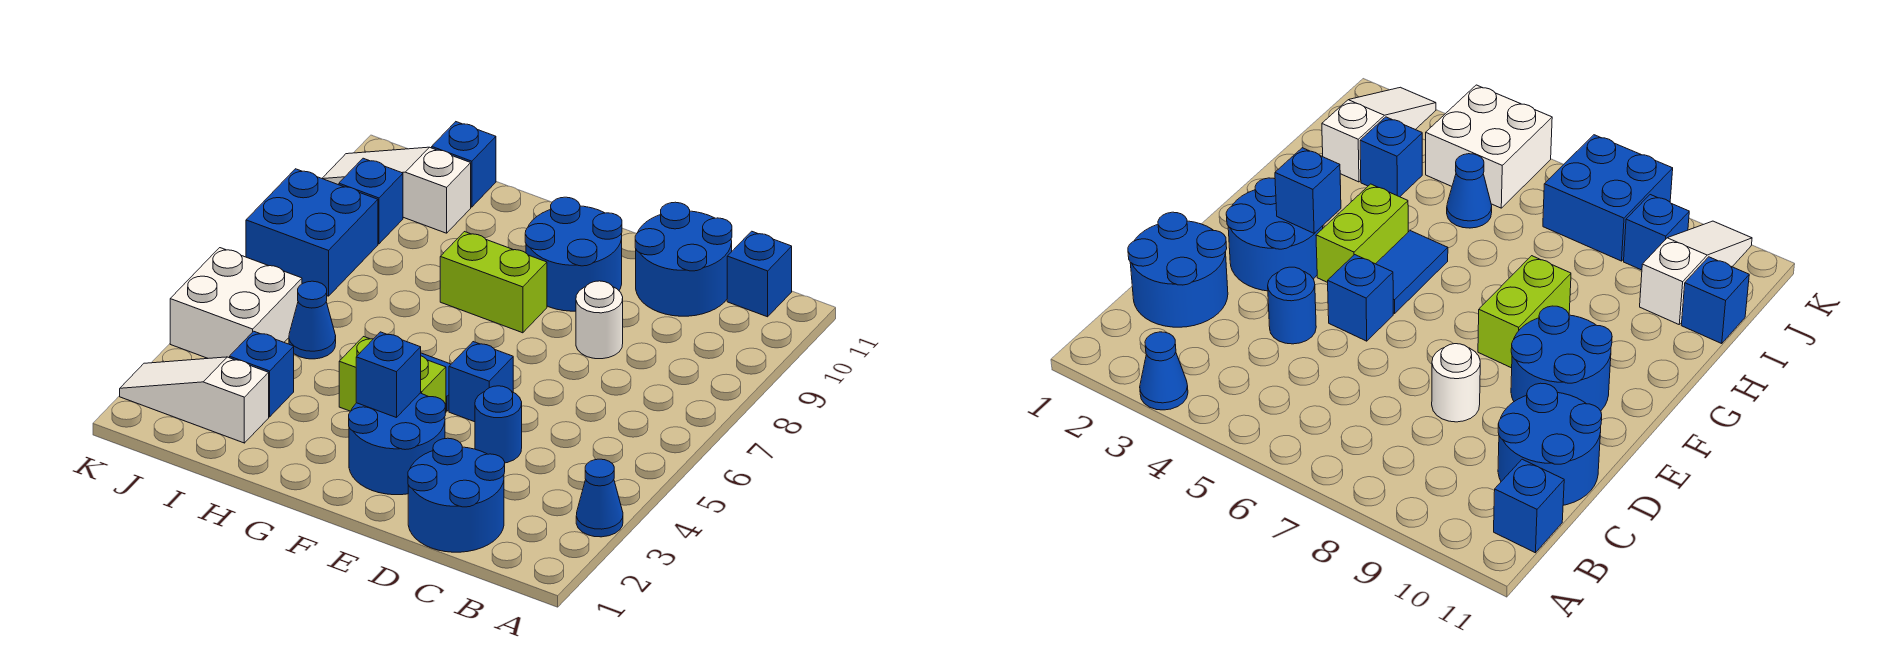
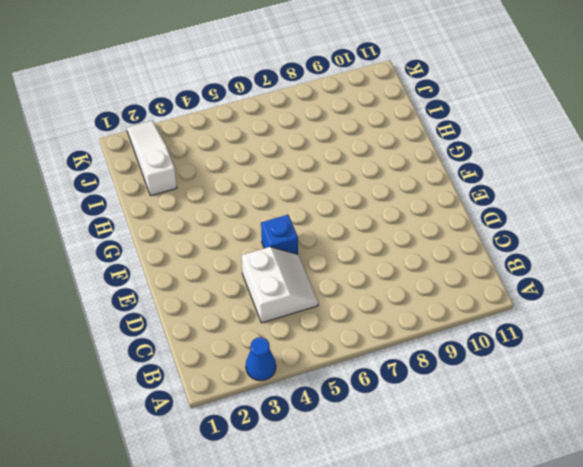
white 2x2 slope [242,247,318,323] -> blue 1x1 round brick [475,386,522,463]
none -> blue 1x1 brick [727,231,792,317]
none -> blue 2x2 round brick [408,438,505,552]
none -> blue 2x2 round brick [635,202,732,316]

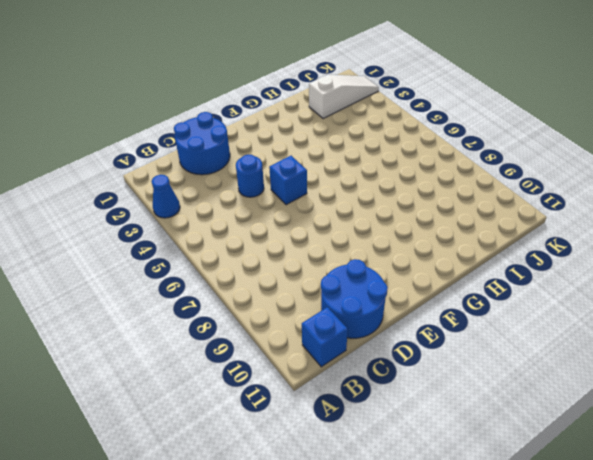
none -> white 1x1 round brick [576,281,623,359]
none -> blue 2x2 round brick [349,393,445,495]
none -> blue 2x2 round brick [525,197,622,311]

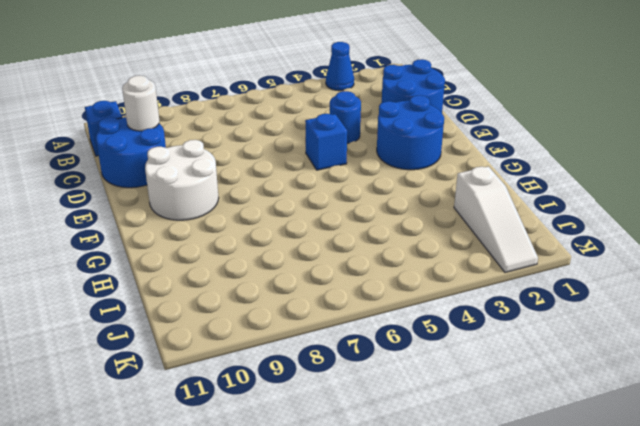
white 1x1 round brick [122,76,160,131] -> white 1x1 round brick moved to [576,281,623,359]
white 2x2 round brick [145,140,219,220] -> blue 2x2 round brick [525,197,622,311]
none -> lime 1x2 brick [339,337,446,413]
none -> blue 1x2 tile [1376,231,1448,313]
none -> lime 1x2 brick [440,232,547,333]

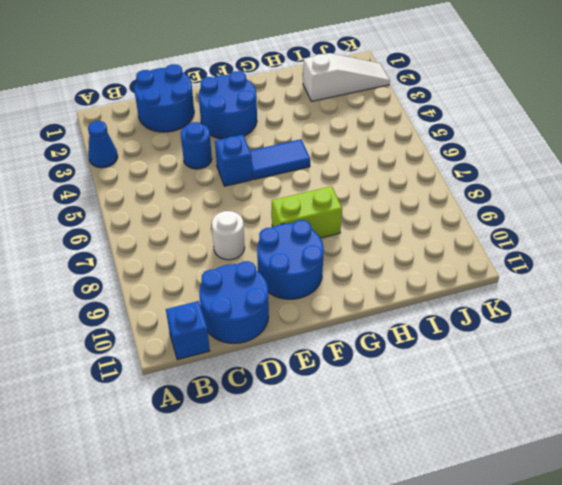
none -> lime 1x2 brick [339,337,446,413]
none -> blue 1x1 brick [230,331,294,417]
none -> blue 1x1 cone [289,281,336,359]

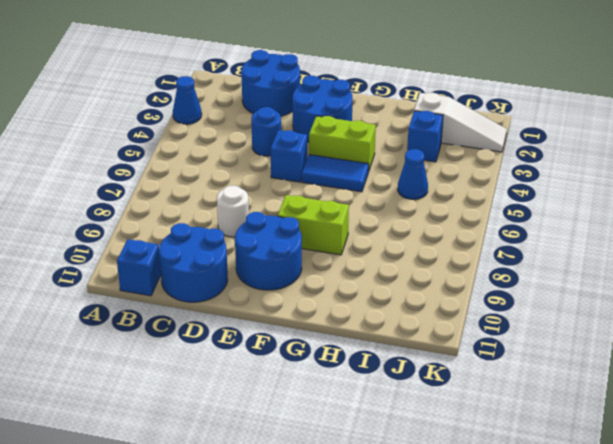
none -> white 1x3 slope [322,147,471,233]
none -> blue 1x1 brick [432,122,496,207]
none -> white 2x2 brick [170,248,302,358]

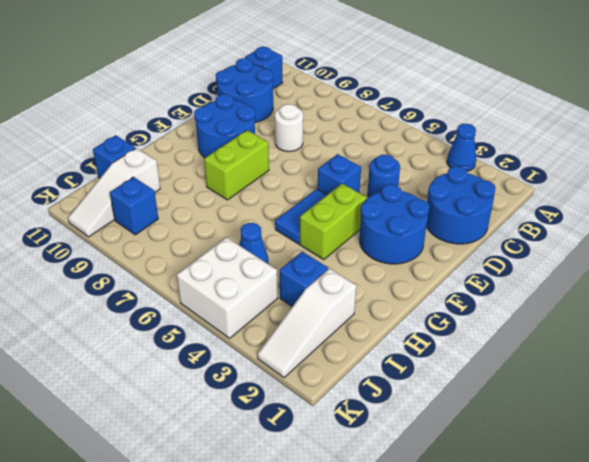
none -> blue 2x2 brick [246,169,378,296]
none -> blue 1x1 brick [356,332,421,418]

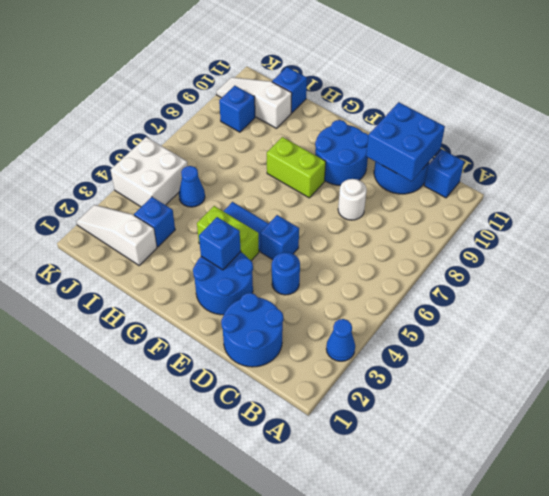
blue 2x2 brick [366,102,445,182] -> blue 2x2 brick moved to [246,169,378,296]

